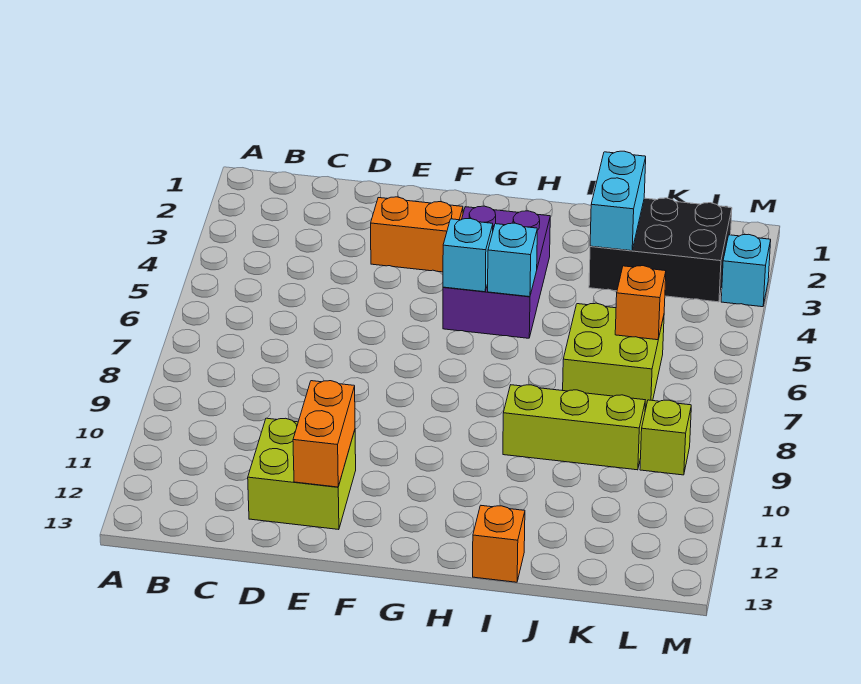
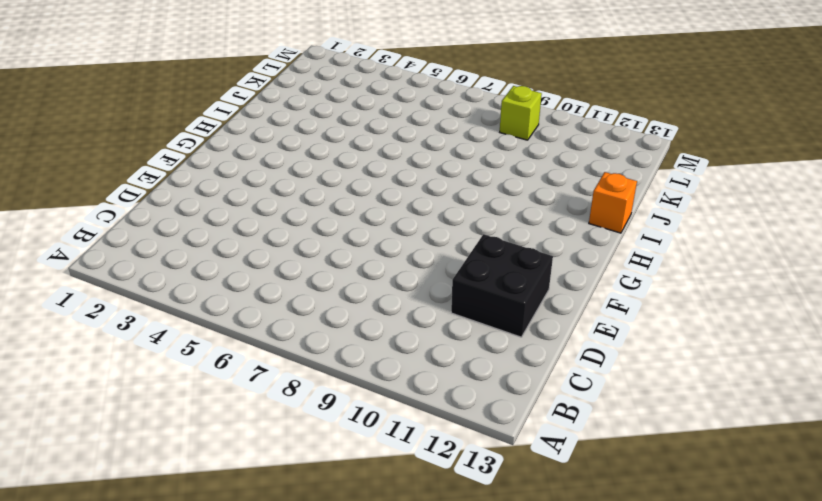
black 2x2 brick [451,234,553,337] -> lime 2x2 brick [248,418,356,530]
none -> orange 1x2 brick [371,197,463,272]
none -> purple 2x3 brick [443,206,550,338]
none -> lime 1x3 brick [503,385,645,470]

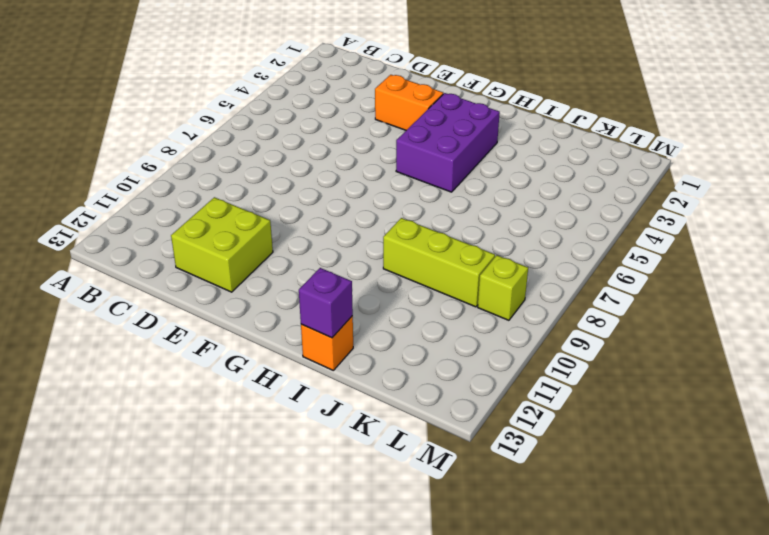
purple 1x1 brick [299,268,353,338] -> none
none -> black 2x3 brick [589,198,732,302]
none -> lime 2x2 brick [563,303,664,410]
none -> cyan 1x1 brick [721,234,771,307]

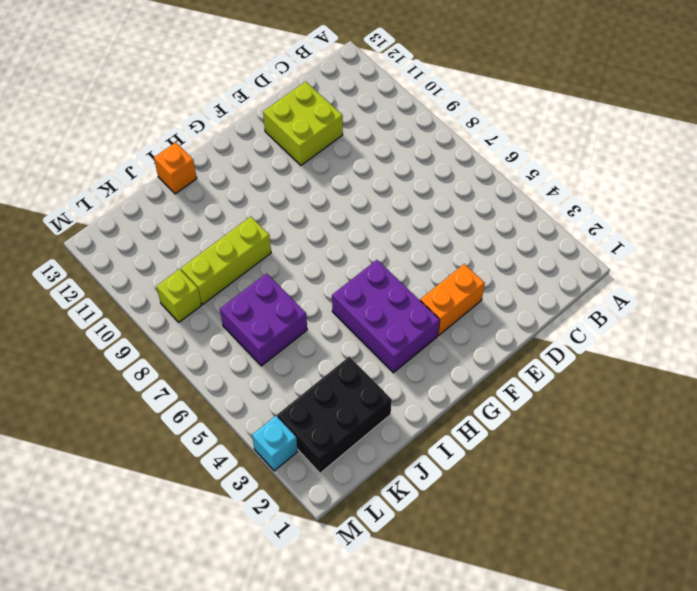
purple 2x2 brick [220,273,307,366] -> lime 2x2 brick [563,303,664,410]
none -> orange 1x2 brick [293,381,355,487]
none -> cyan 1x1 brick [443,219,493,292]
none -> cyan 1x1 brick [488,223,537,297]

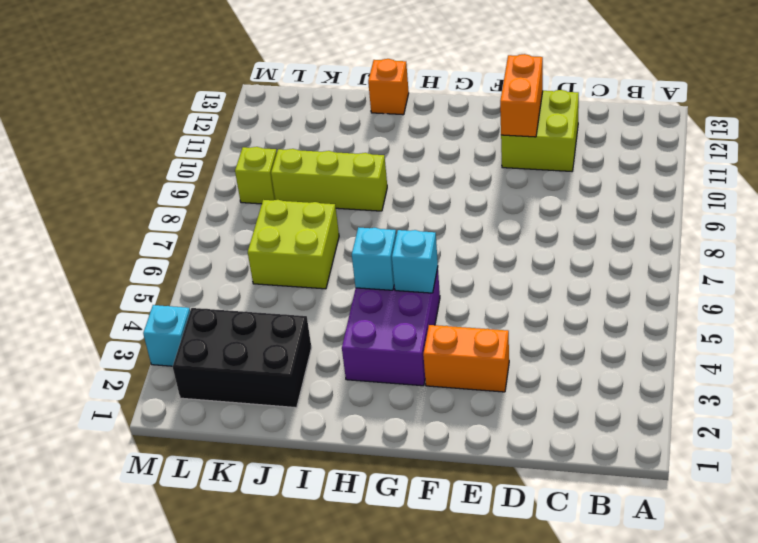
none -> cyan 1x2 brick [590,151,646,251]
none -> orange 1x1 brick [615,266,666,340]

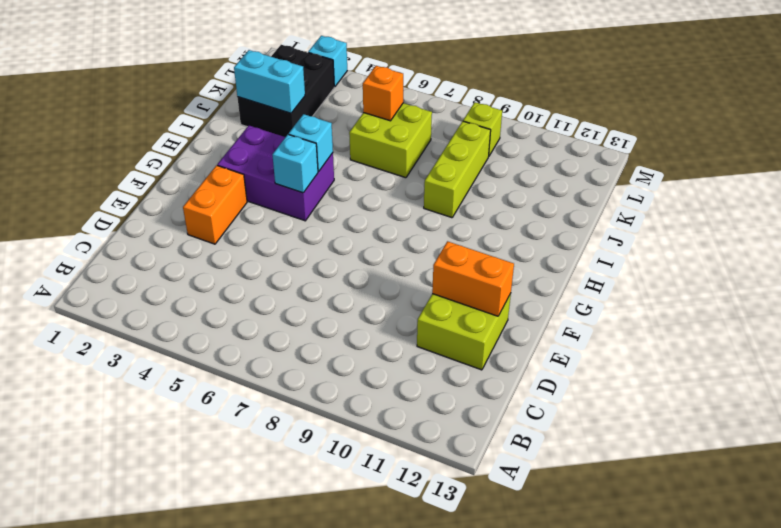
none -> orange 1x1 brick [473,506,525,582]

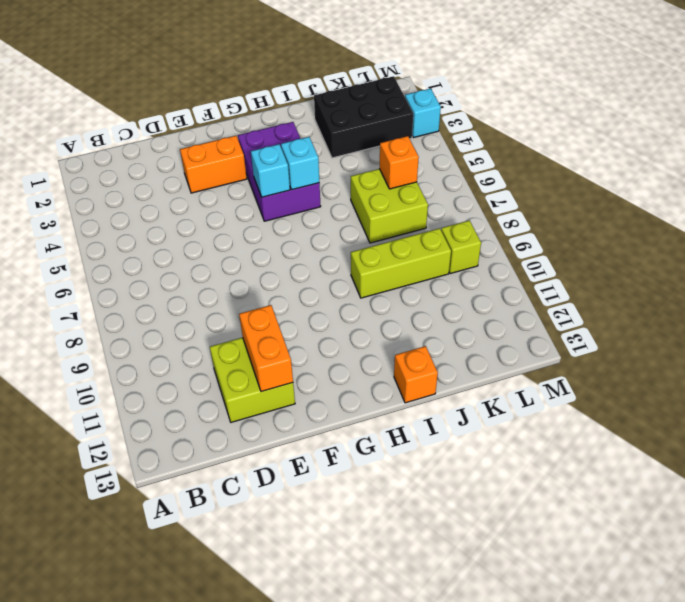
none -> cyan 1x2 brick [590,151,646,251]

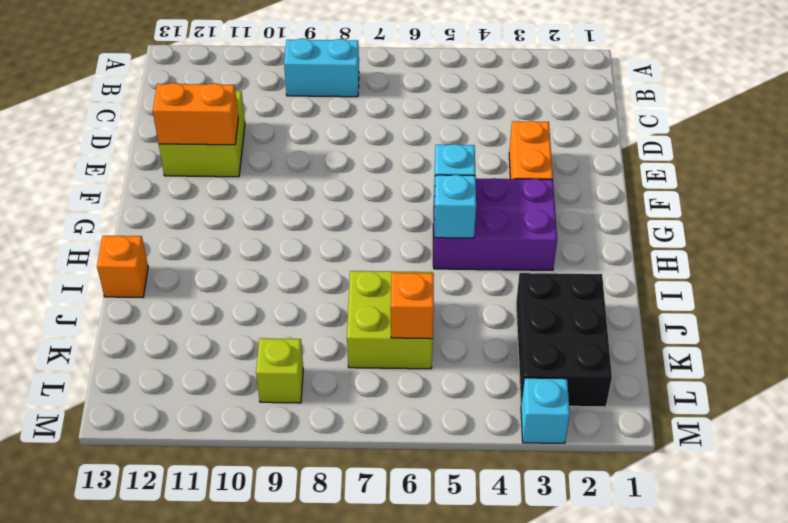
cyan 1x2 brick [284,38,359,97] -> cyan 1x2 brick moved to [590,151,646,251]
none -> lime 1x3 brick [503,385,645,470]

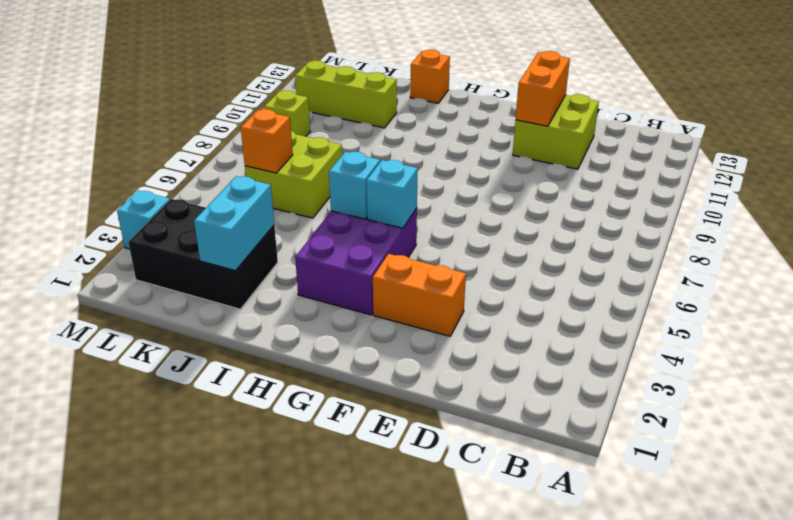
lime 1x3 brick [295,60,397,128] -> lime 1x3 brick moved to [503,385,645,470]

